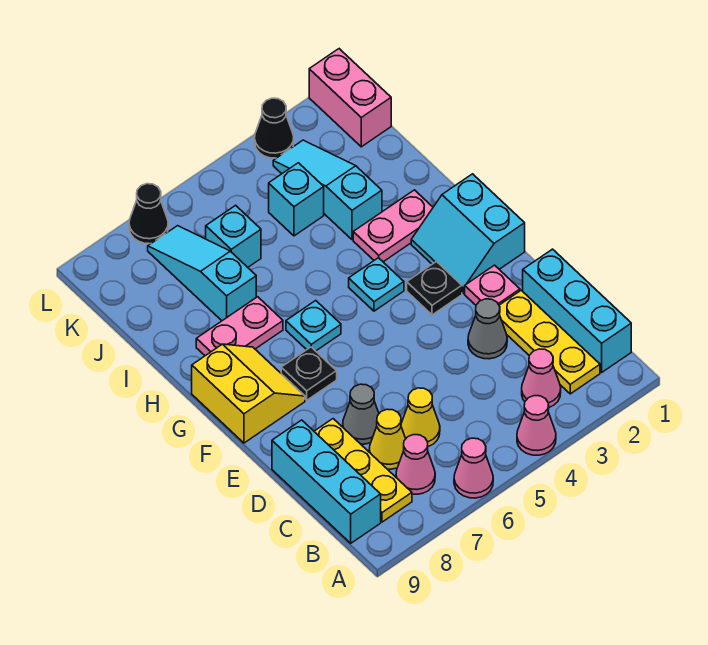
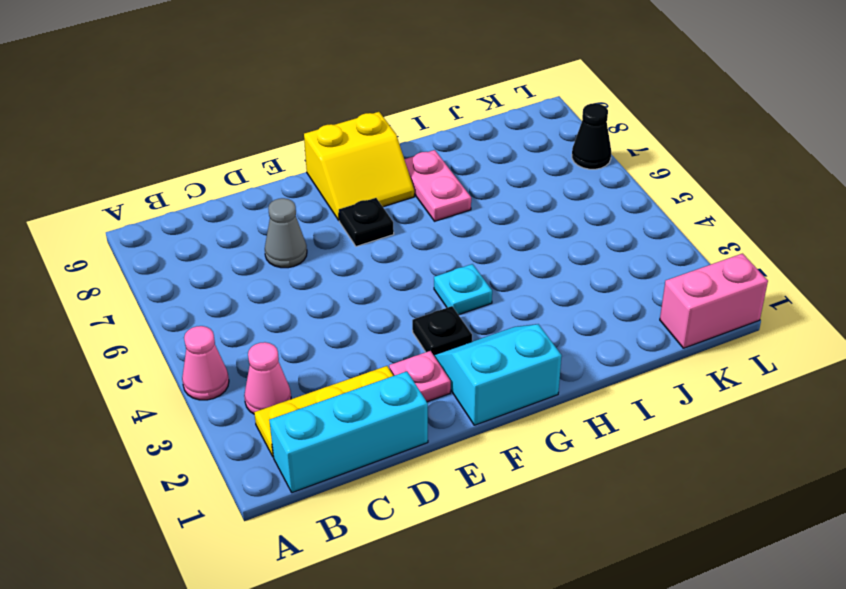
none -> pink 1x1 cone [454,438,493,498]
none -> pink 1x1 cone [396,435,435,494]
none -> yellow 1x3 plate [314,419,412,522]

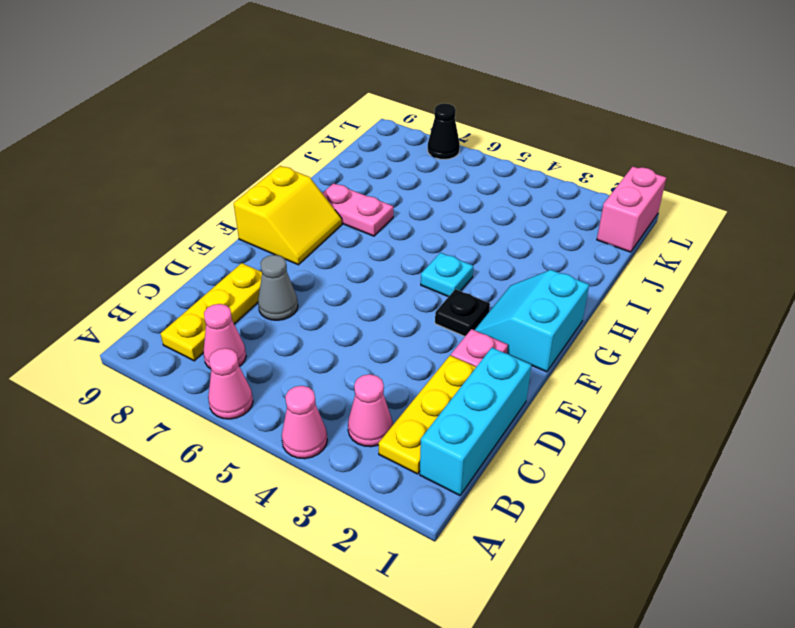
none -> cyan 1x3 brick [272,420,381,543]
none -> yellow 1x1 cone [401,388,440,447]
none -> yellow 1x1 cone [369,409,406,469]

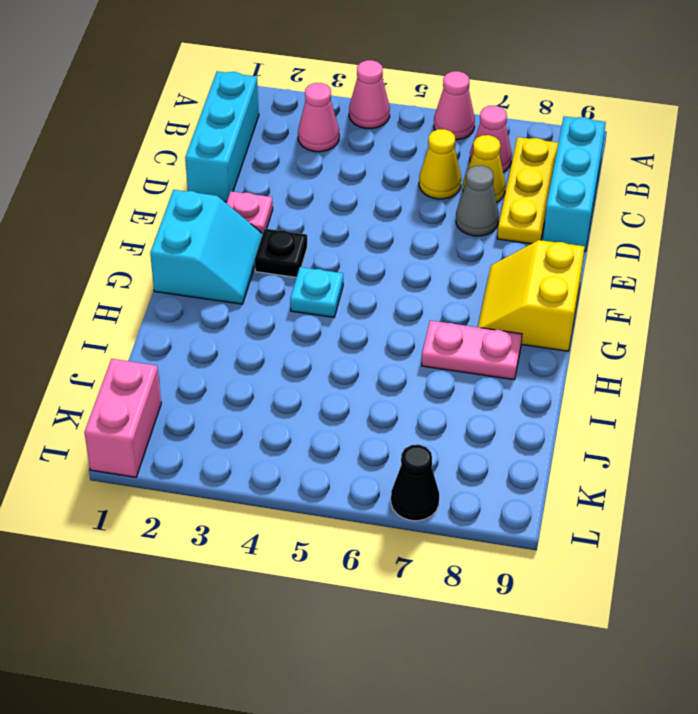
none -> yellow 1x3 plate [499,290,600,394]
none -> grey 1x1 cone [468,299,507,359]
none -> black 1x1 plate [281,347,337,400]

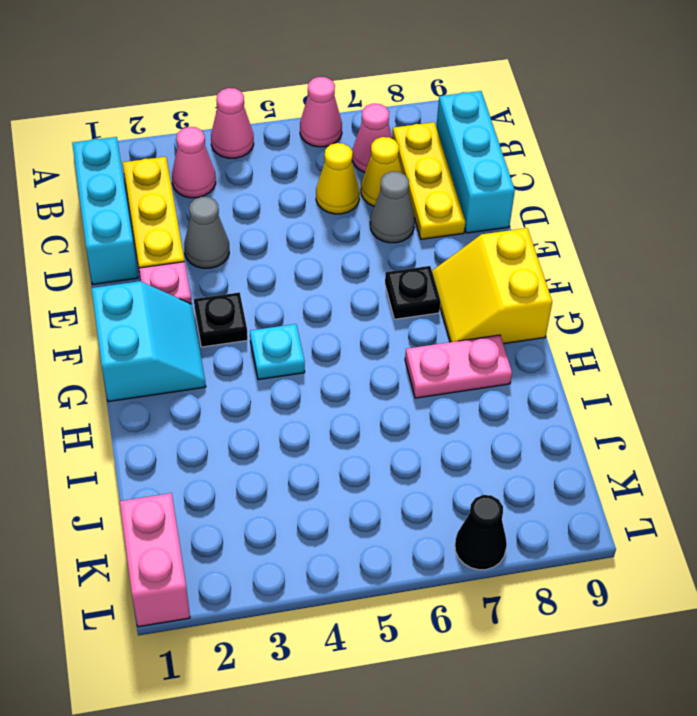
none -> cyan 1x1 plate [286,301,341,351]
none -> pink 1x2 plate [353,190,433,262]
none -> cyan 1x3 slope [273,140,382,240]

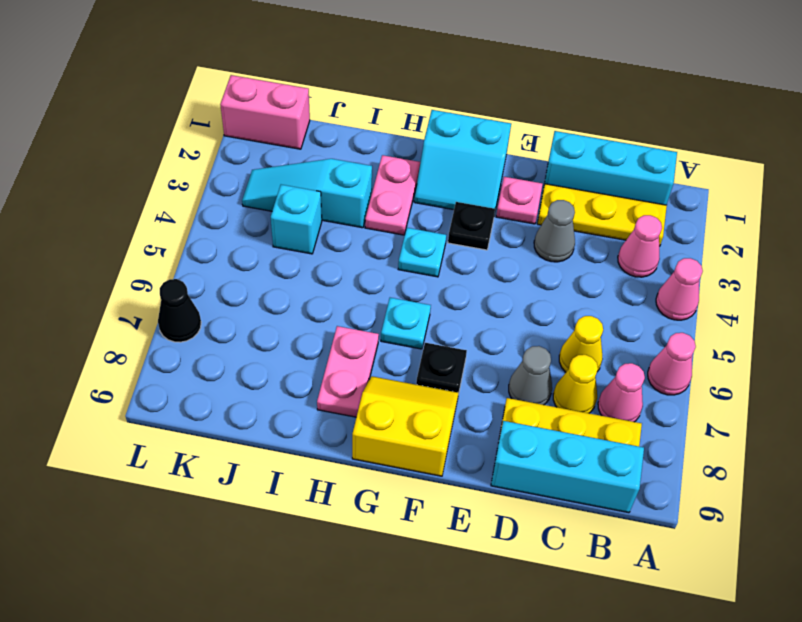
none -> cyan 1x3 slope [148,226,256,321]
none -> cyan 1x1 brick [206,205,261,267]
none -> black 1x1 cone [255,98,294,158]

